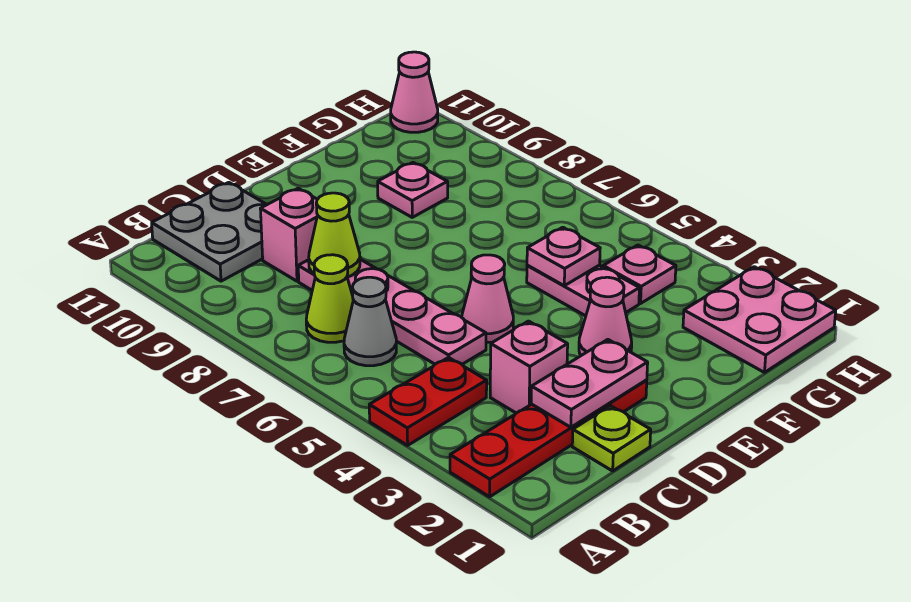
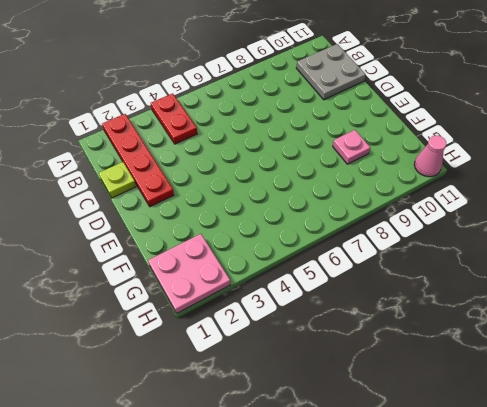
none -> grey 1x1 cone [344,277,396,366]
none -> lime 1x1 cone [306,255,353,342]
none -> pink 1x1 brick [490,321,568,413]

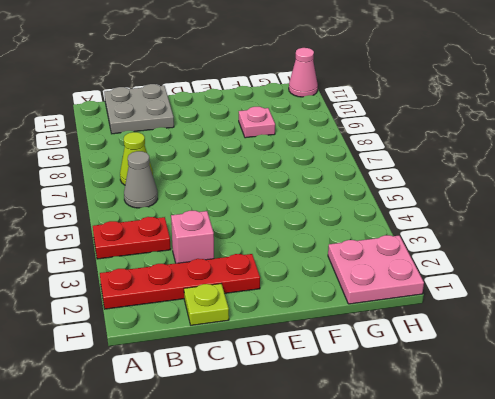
none -> pink 1x4 plate [298,259,486,364]
none -> pink 1x1 brick [260,188,317,281]
none -> pink 1x1 cone [462,255,513,342]

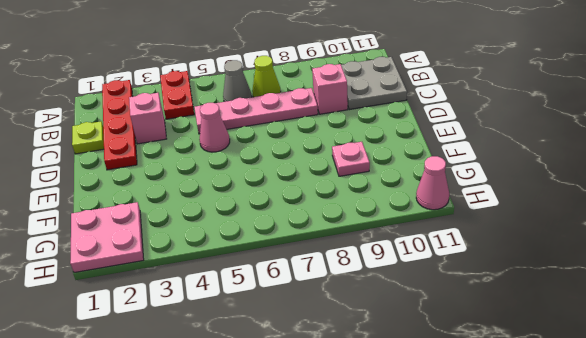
none -> pink 1x1 cone [579,277,632,355]
none -> pink 1x2 plate [527,265,639,316]
none -> pink 1x1 plate [603,245,676,303]

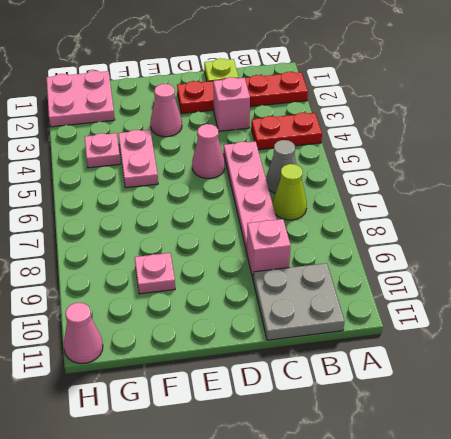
none -> pink 1x2 plate [531,340,648,427]
none -> lime 1x1 cone [309,193,360,277]
none -> pink 1x1 plate [527,227,600,286]

